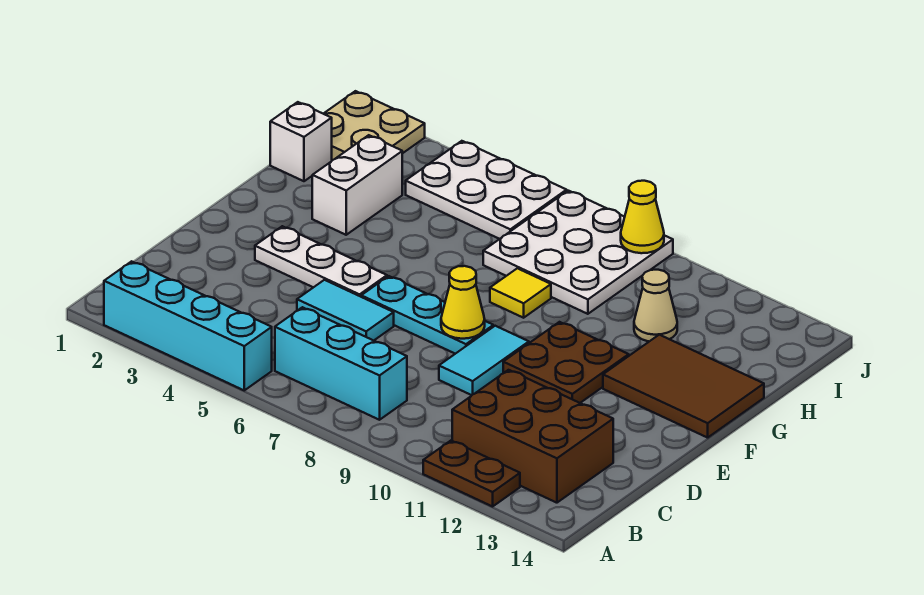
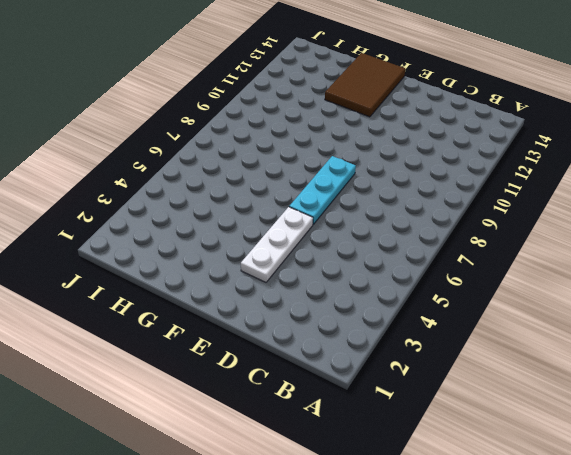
none -> cyan 1x4 brick [104,261,272,390]
none -> brown 1x2 plate [423,441,520,506]
none -> cyan 1x3 brick [275,307,407,420]

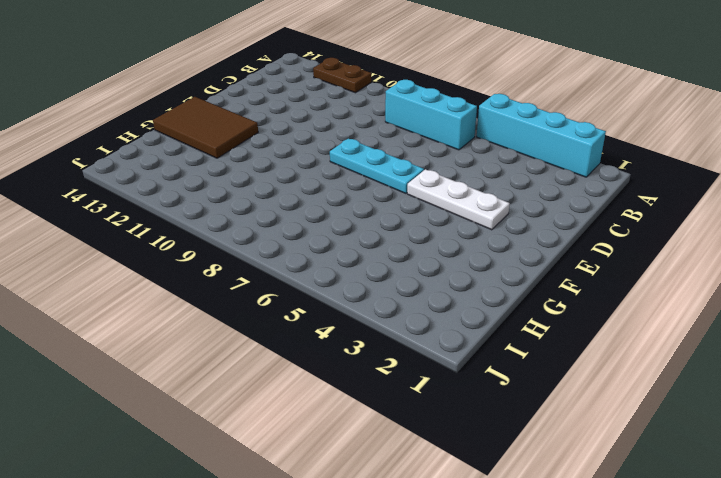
none -> brown 2x3 brick [452,370,613,503]
none -> cyan 1x2 tile [297,280,394,341]
none -> cyan 1x2 tile [439,326,529,395]

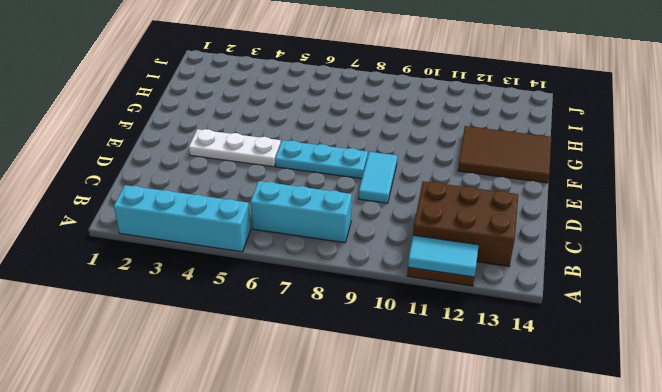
cyan 1x2 tile [408,235,479,277] -> cyan 1x2 tile moved to [297,280,394,341]
none -> brown 2x2 plate [503,322,629,403]
none -> white 1x2 brick [312,135,402,235]
none -> yellow 1x1 tile [490,268,551,318]

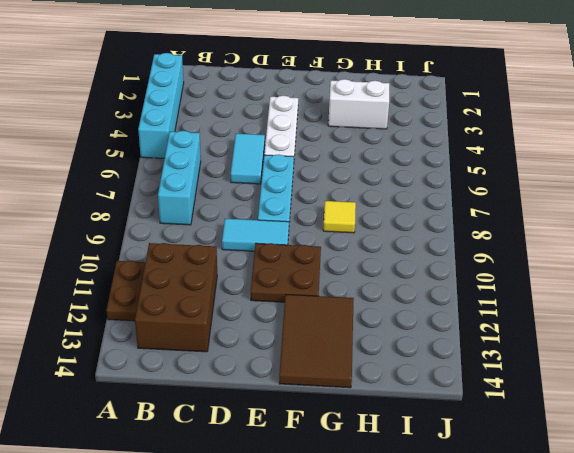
none -> white 1x1 brick [270,102,332,181]
none -> white 3x3 plate [483,191,673,314]
none -> tan 1x1 cone [634,270,677,341]

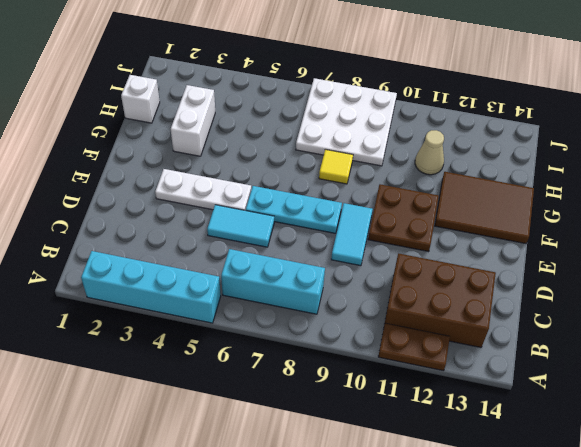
none -> tan 2x2 plate [324,91,425,160]
none -> white 2x3 plate [406,141,567,239]
none -> yellow 1x1 cone [441,266,485,339]

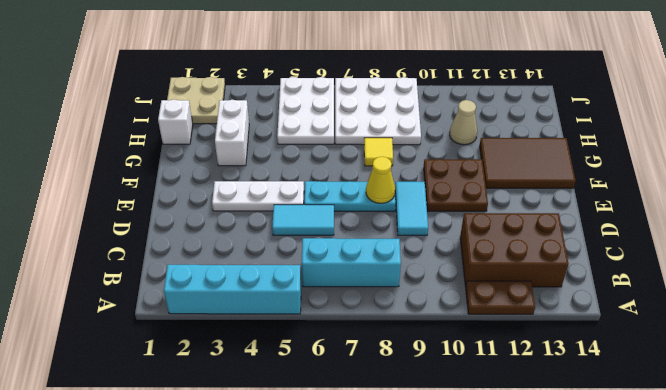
white 2x3 plate [277,77,334,144] -> white 2x3 plate turned to [406,141,567,239]
none -> yellow 1x1 cone [621,181,664,253]

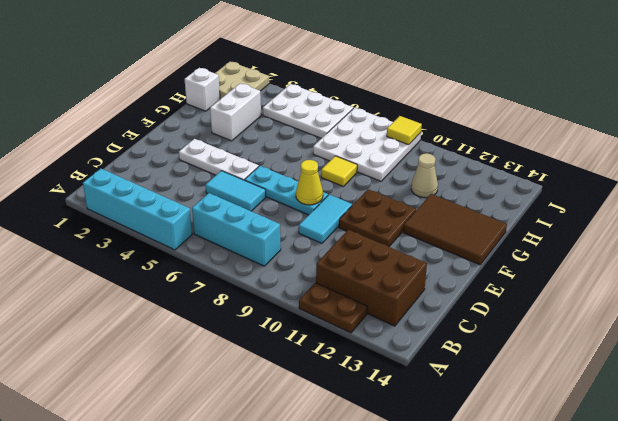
yellow 1x1 tile [387,116,422,145] -> yellow 1x1 cone [621,181,664,253]

